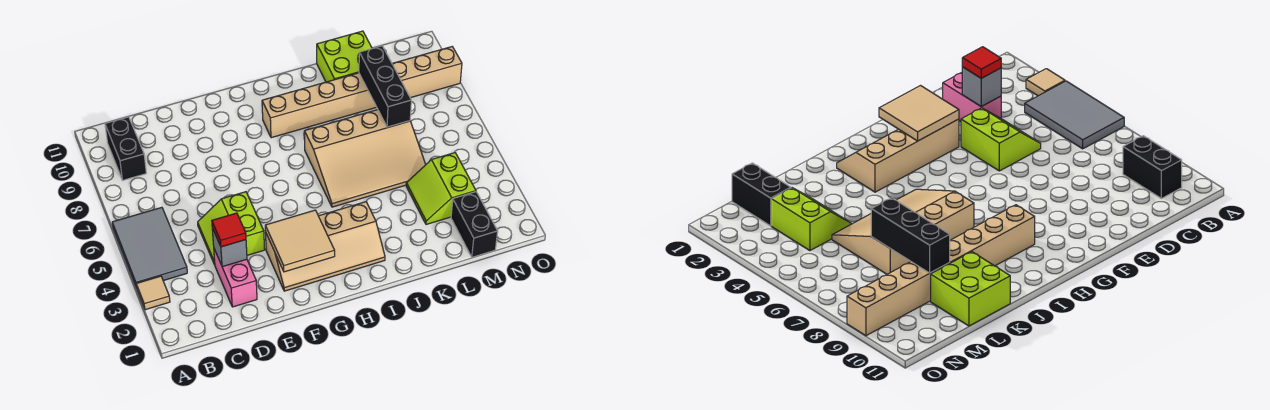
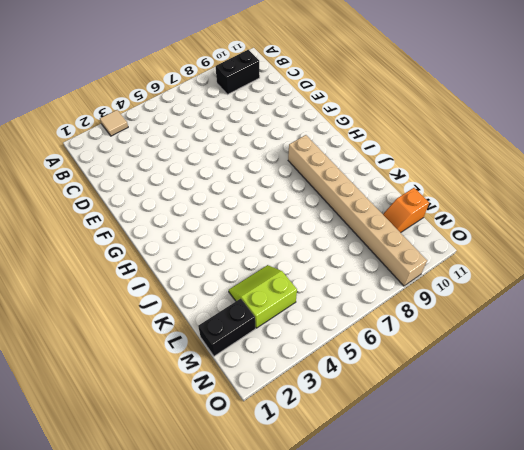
orange 1x2 slope [383,188,429,233] -> none
none -> grey 2x3 tile [112,207,187,287]
none -> pink 1x2 brick [214,249,257,307]
none -> lime 2x2 slope [198,192,265,265]

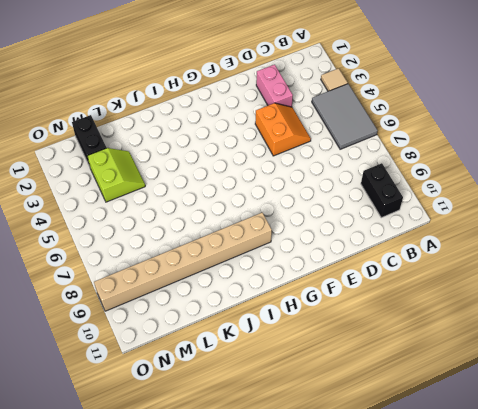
orange 2x2 slope [255,103,311,156] -> lime 2x2 slope [198,192,265,265]
none -> tan 2x4 slope [266,202,385,291]
none -> tan 3x4 slope [305,110,426,207]
none -> lime 2x2 brick [317,31,372,82]

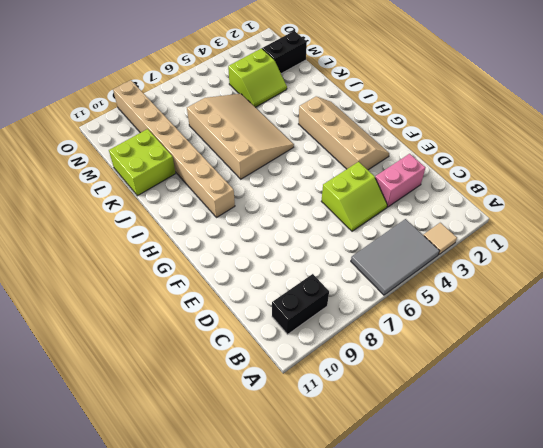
none -> grey 1x1 brick [212,228,247,267]
none -> tan 2x2 tile [265,210,335,272]
none -> black 1x3 brick [359,46,411,127]

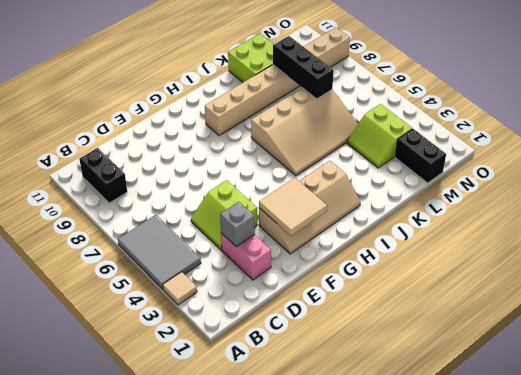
none -> red 1x1 tile [212,213,246,247]

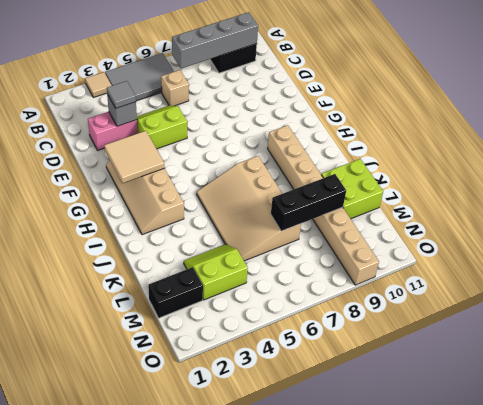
grey 1x4 brick [172,12,258,68] -> none
tan 1x1 brick [161,70,189,106] -> none
grey 1x1 tile [107,81,136,108] -> red 1x1 tile [212,213,246,247]

